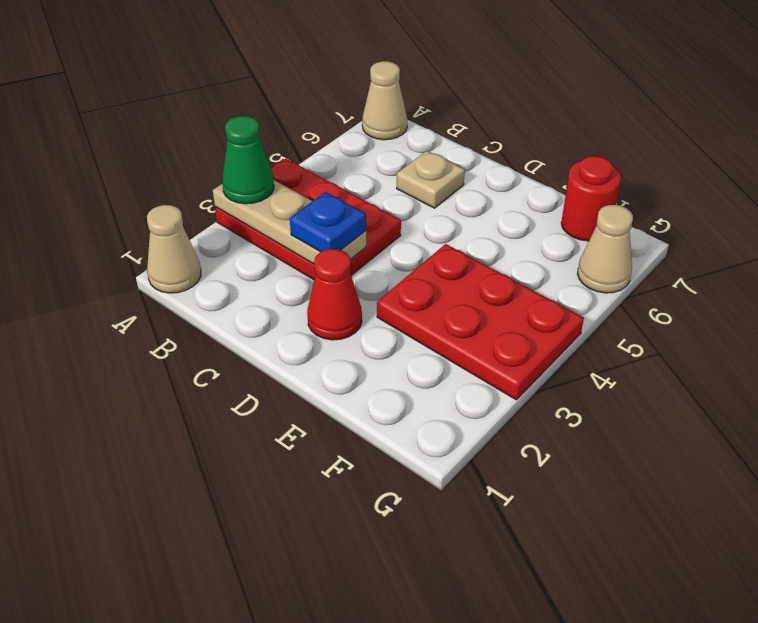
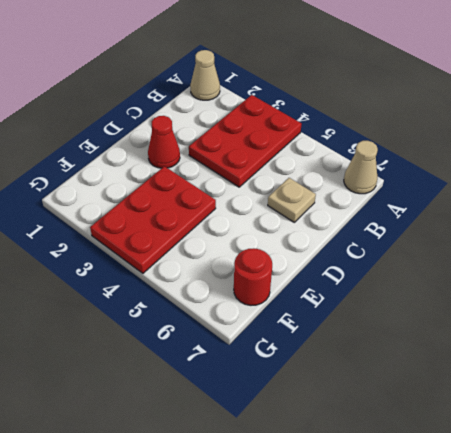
none -> tan 1x1 cone [577,205,633,293]
none -> tan 1x3 plate [213,180,366,264]

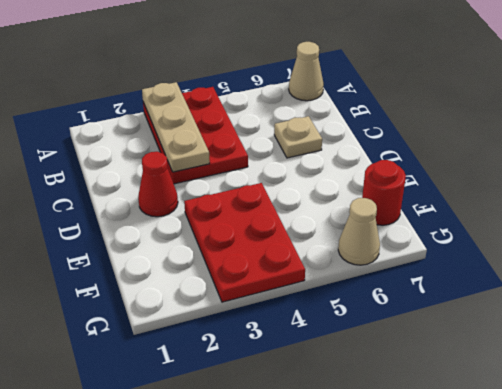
none -> tan 1x1 cone [147,205,201,293]
none -> green 1x1 cone [222,116,274,204]

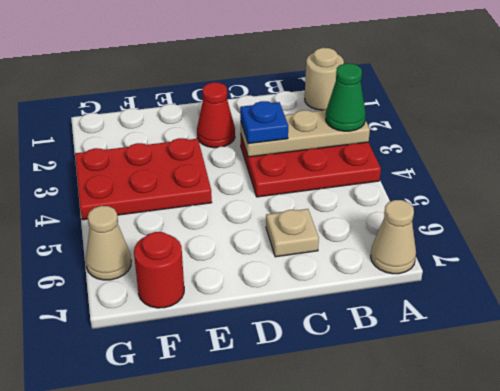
tan 1x1 round brick [305,48,344,110] -> tan 1x1 cone [147,205,201,293]

